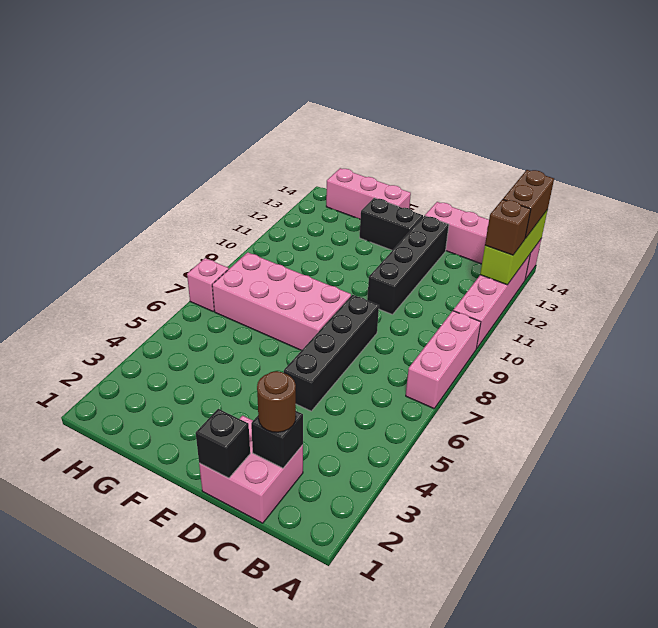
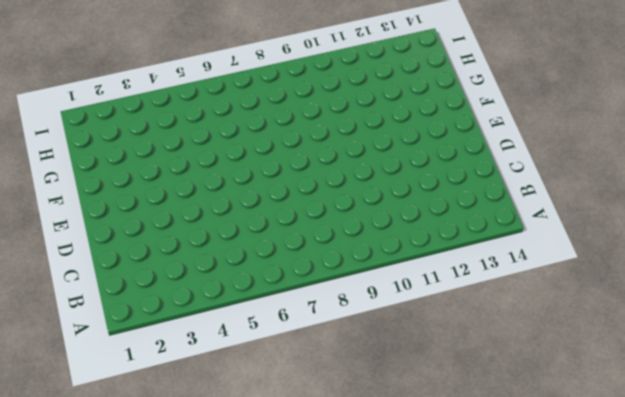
none -> pink 1x3 brick [406,311,481,408]
none -> pink 1x4 brick [453,255,530,349]
none -> pink 1x4 brick [425,202,541,280]

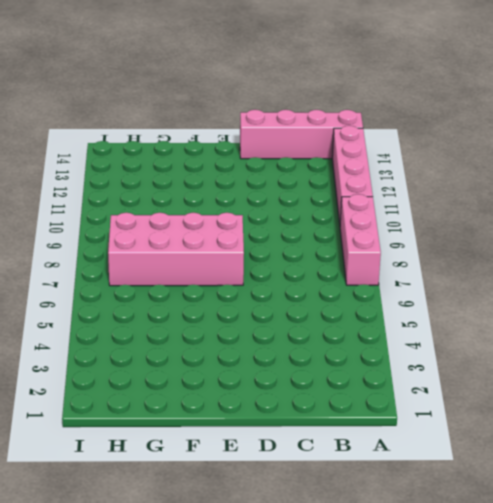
none -> pink 2x2 brick [199,416,303,523]
none -> black 1x4 brick [284,295,379,411]
none -> black 1x4 brick [367,216,449,315]

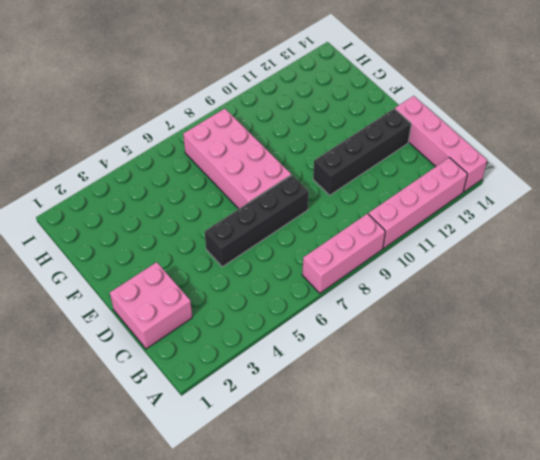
none -> black 1x2 brick [360,198,423,250]
none -> pink 1x3 brick [326,168,411,219]
none -> pink 1x1 brick [187,258,229,311]

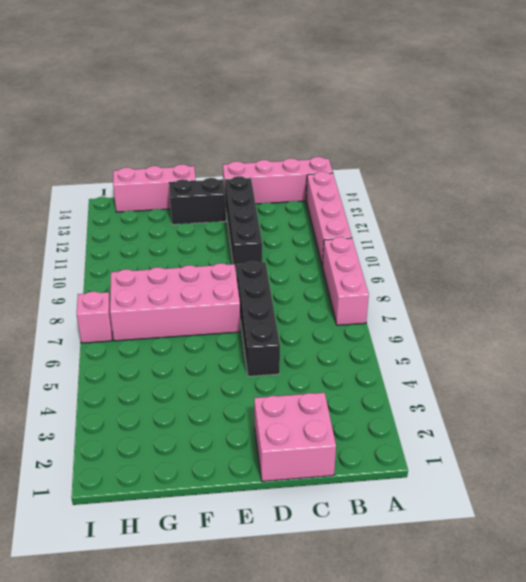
none -> lime 1x3 brick [480,210,548,285]
none -> black 1x1 brick [251,411,303,468]
none -> black 1x1 brick [196,409,250,478]

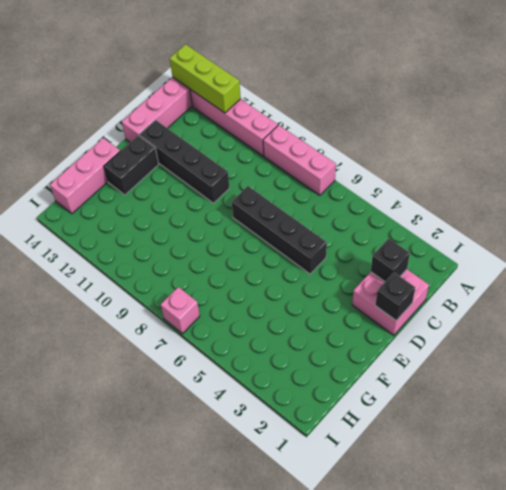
none -> pink 2x4 brick [212,252,351,350]
none -> brown 1x1 brick [485,199,531,255]
none -> brown 1x2 brick [503,170,554,239]

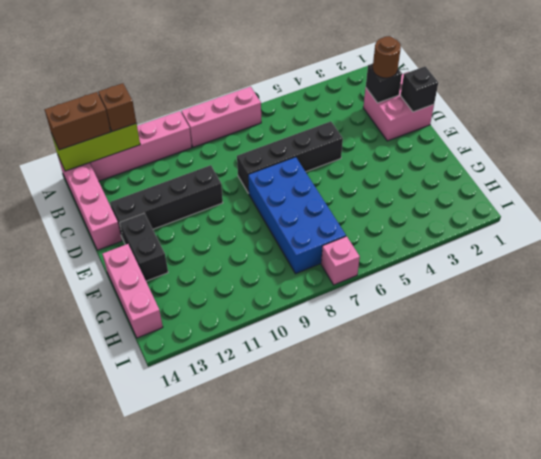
blue 2x4 brick [248,157,346,274] -> pink 2x4 brick [212,252,351,350]

